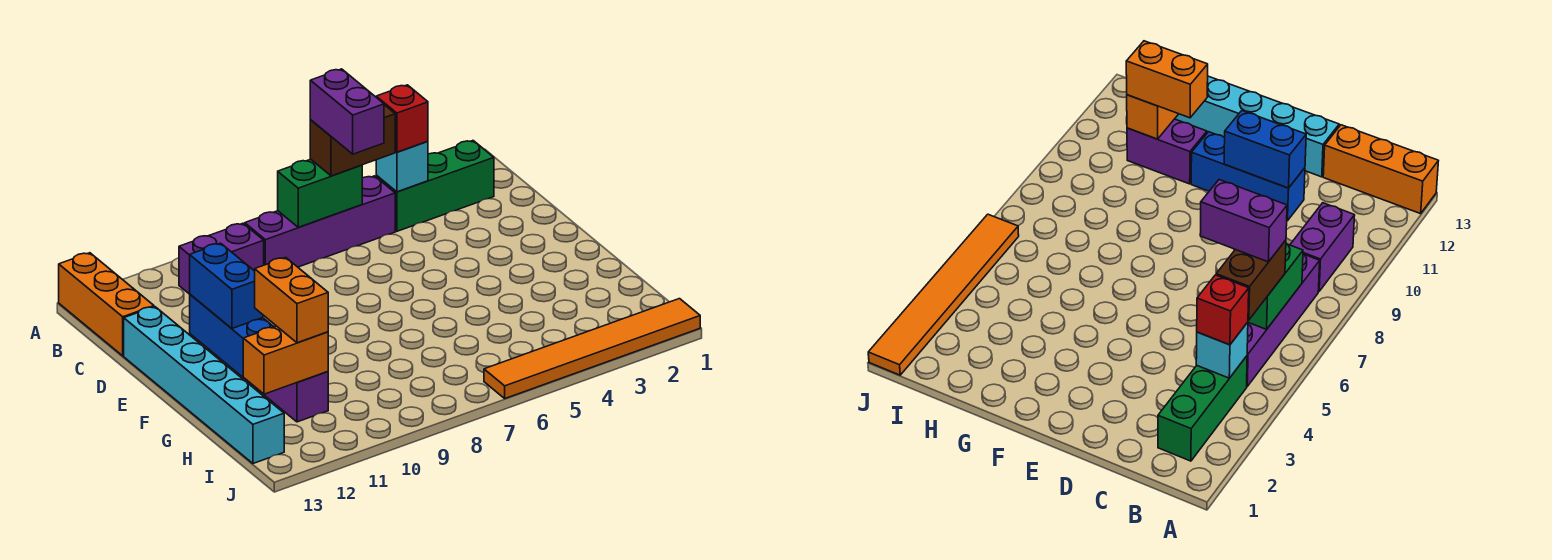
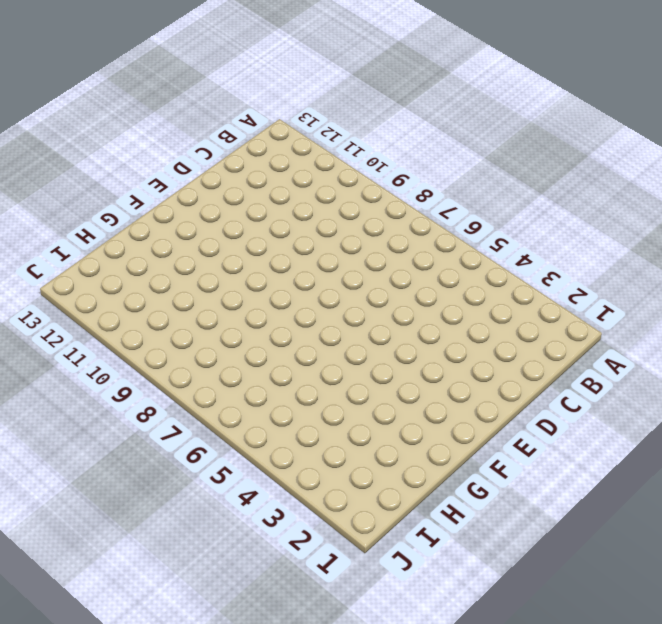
none -> orange 1x3 brick [59,253,154,356]
none -> green 1x3 brick [376,141,494,231]
none -> purple 1x4 brick [245,176,395,267]

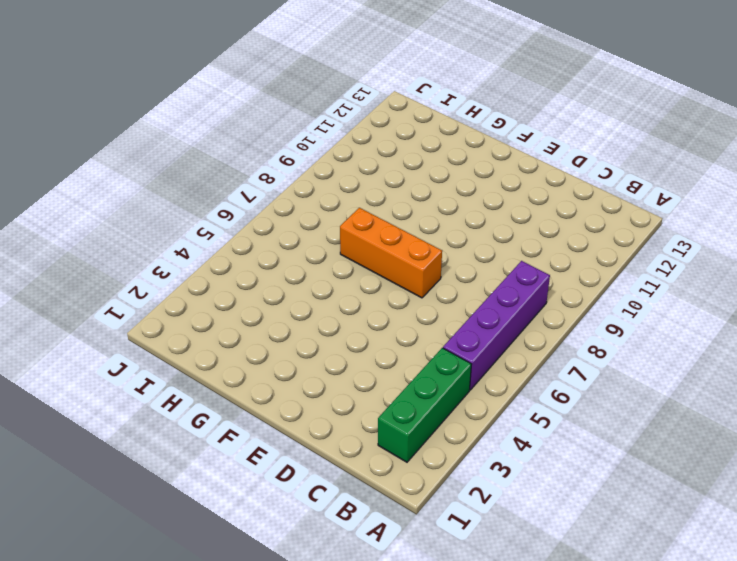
orange 1x3 brick [340,208,442,298] -> orange 1x3 brick moved to [59,253,154,356]
none -> purple 1x2 brick [179,223,264,294]
none -> blue 1x3 brick [190,294,274,385]
none -> cyan 1x6 brick [124,307,284,464]

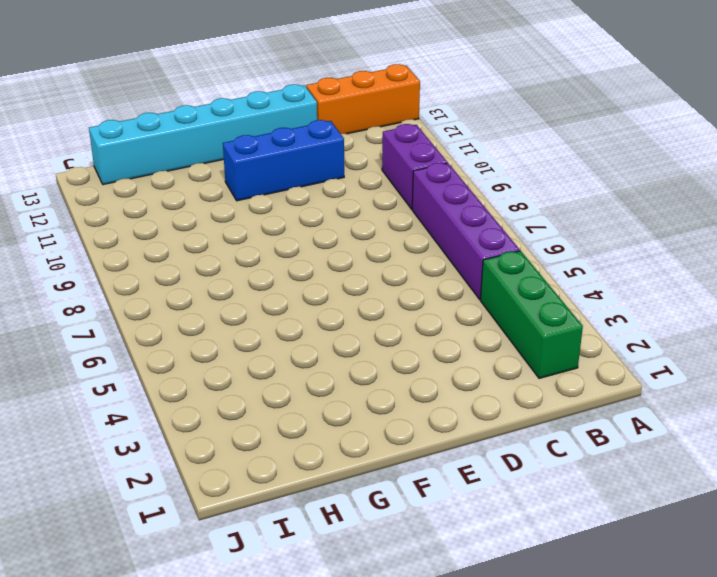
none -> purple 1x2 brick [255,371,328,422]
none -> orange 1x6 tile [484,299,700,398]
none -> cyan 1x1 brick [376,141,428,192]

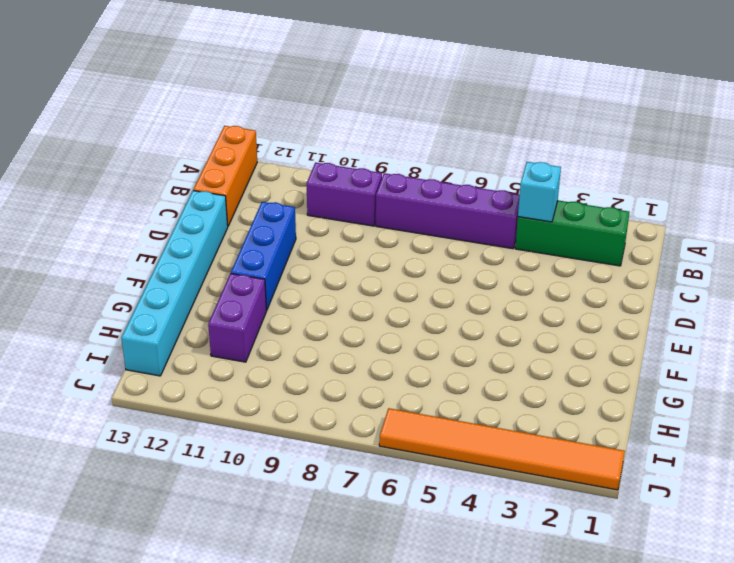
none -> green 1x2 brick [278,159,362,227]
none -> blue 1x2 brick [190,243,263,328]
none -> orange 1x2 brick [243,326,328,394]

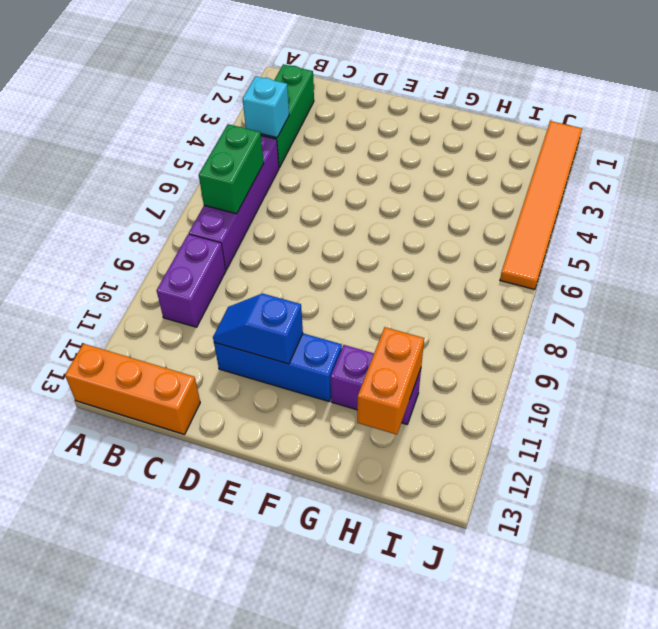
blue 1x2 slope [213,293,303,364] -> blue 1x2 brick [190,243,263,328]
none -> cyan 1x6 brick [124,307,284,464]
none -> red 1x1 brick [376,85,428,152]
none -> brown 1x2 brick [310,105,395,176]

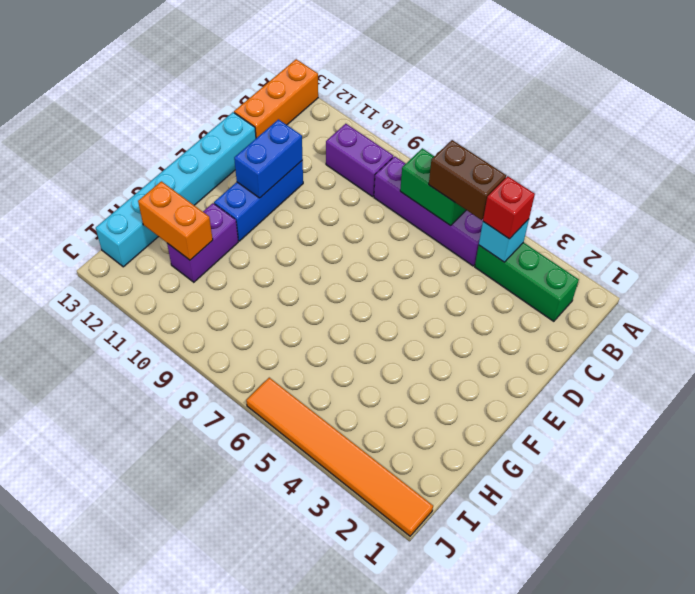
none -> orange 1x2 brick [255,258,328,343]
none -> purple 1x2 brick [310,69,384,154]

